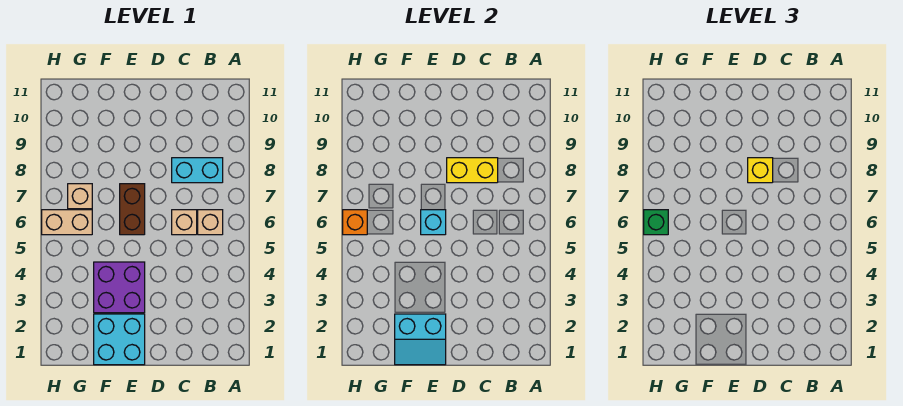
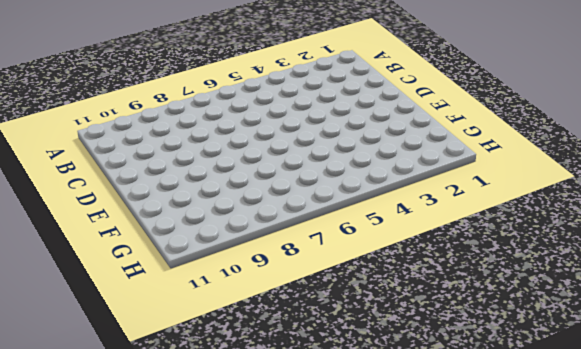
none -> tan 1x1 brick [198,210,223,235]
none -> cyan 1x2 brick [172,158,223,183]
none -> tan 1x1 brick [172,210,197,235]

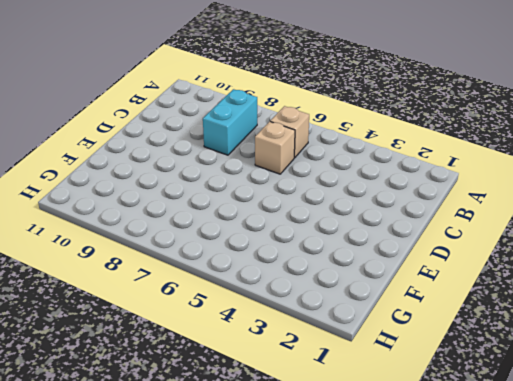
none -> cyan 2x2 brick [94,314,145,365]
none -> purple 2x2 brick [94,262,145,313]
none -> brown 1x2 brick [120,184,145,235]

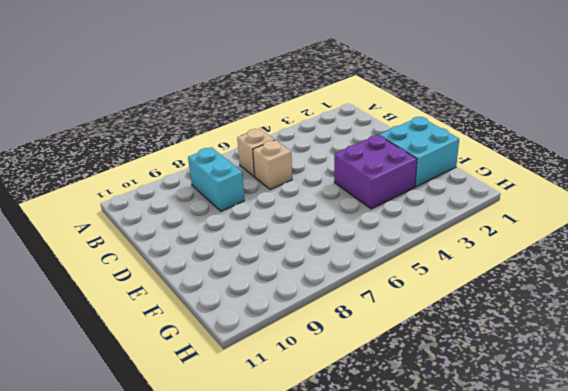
none -> brown 1x2 brick [120,184,145,235]
none -> tan 1x2 brick [42,210,92,235]
none -> tan 1x1 brick [68,184,92,209]

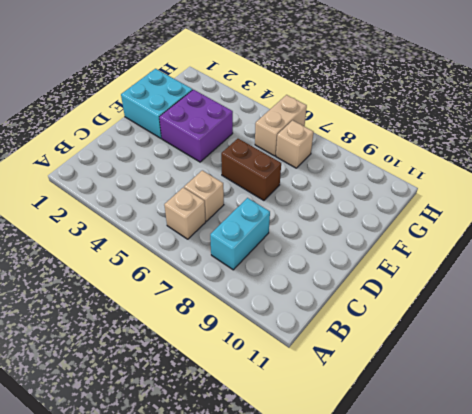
none -> yellow 1x2 brick [447,158,498,183]
none -> cyan 2x2 slope [395,314,446,365]
none -> cyan 1x1 brick [421,210,446,235]

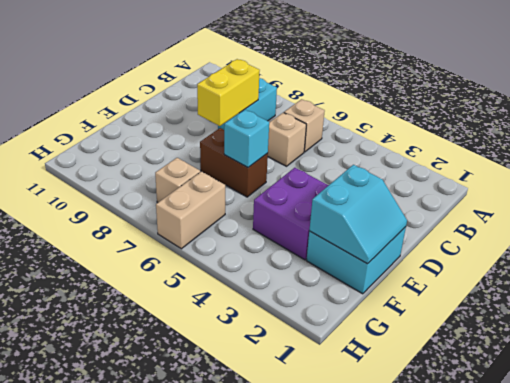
none -> orange 1x1 brick [343,210,367,235]
none -> yellow 1x1 brick [748,158,773,183]
none -> green 1x1 brick [644,210,668,235]

